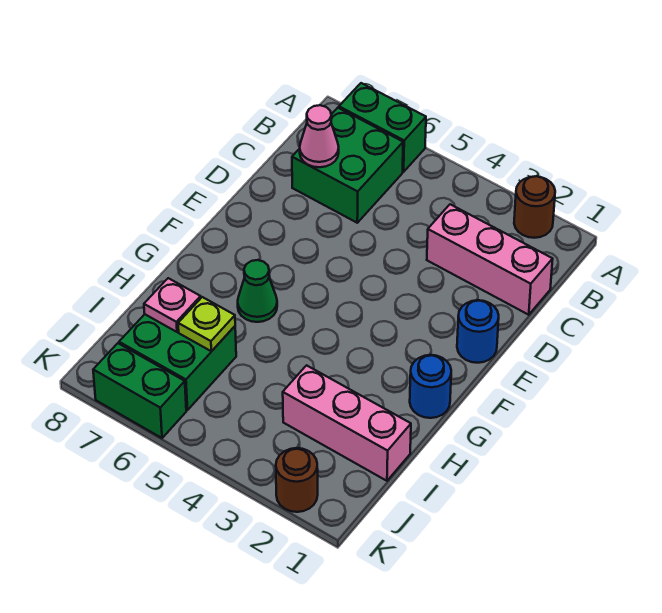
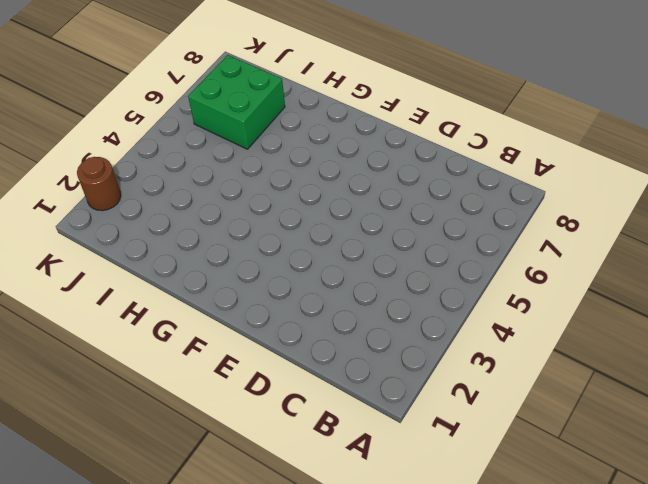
none -> brown 1x1 round brick [514,176,555,238]
none -> green 1x2 brick [339,83,426,172]
none -> green 2x2 brick [292,108,403,223]

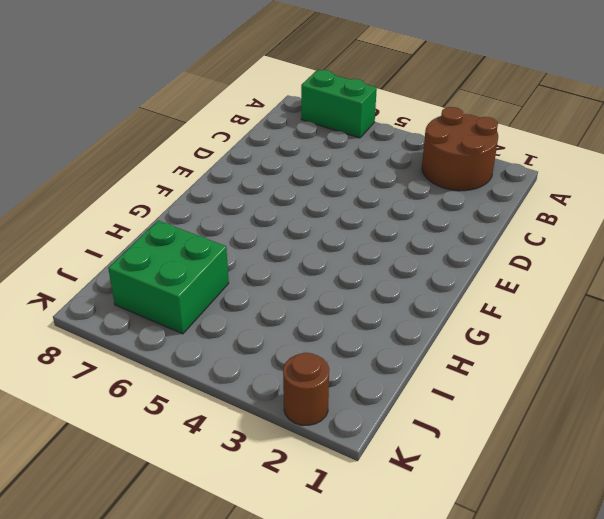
brown 2x2 round brick [422,107,498,191] -> brown 1x1 round brick [514,176,555,238]
none -> green 2x2 brick [292,108,403,223]
none -> pink 1x3 brick [427,204,553,315]
none -> blue 1x1 round brick [457,300,499,363]

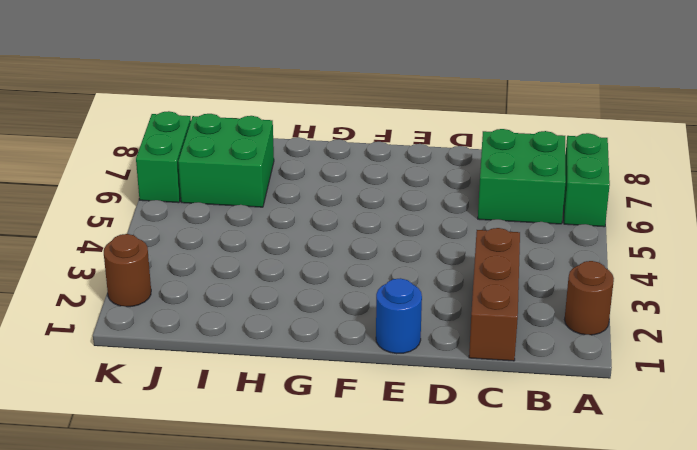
brown 1x3 brick [469,228,520,361] -> pink 1x3 brick [427,204,553,315]
none -> blue 1x1 round brick [410,355,451,418]
none -> green 1x1 cone [238,260,277,322]
none -> pink 1x3 brick [283,365,411,481]

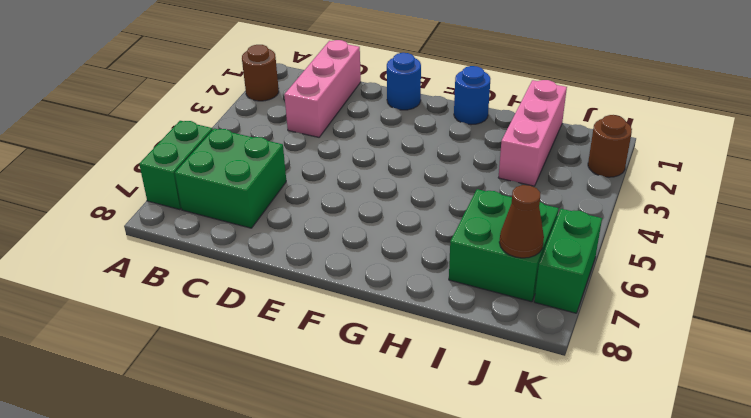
brown 1x1 cone [499,185,544,258] -> none
none -> green 1x1 cone [238,260,277,322]
none -> pink 1x1 cone [300,105,339,167]
none -> lime 1x1 plate [178,297,235,351]

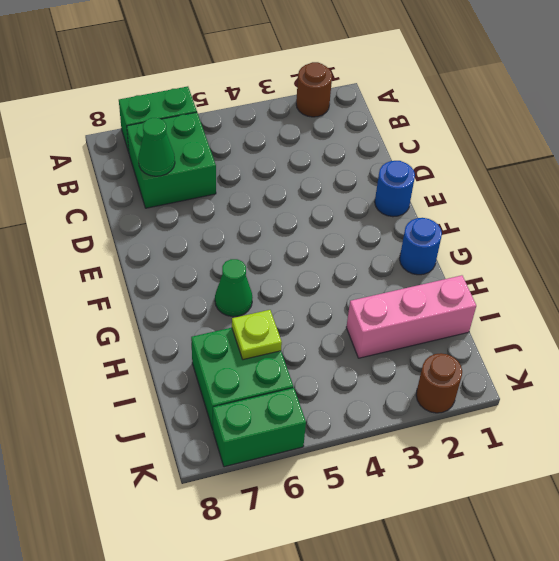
green 1x1 cone [138,118,175,176] -> pink 1x1 cone [300,105,339,167]
none -> pink 1x3 brick [427,204,553,315]
none -> pink 1x1 plate [144,278,201,332]

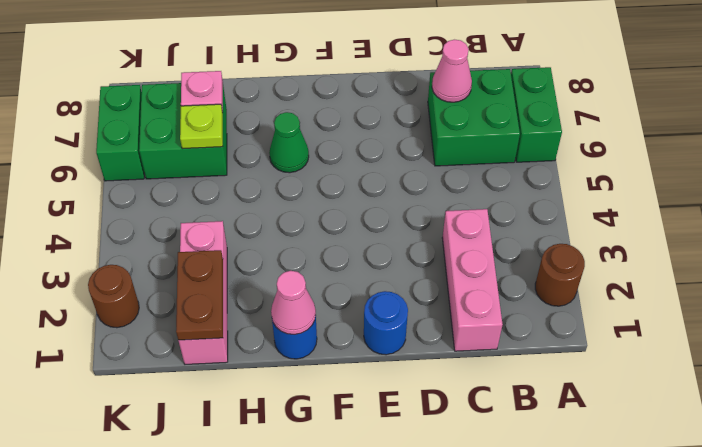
pink 1x1 cone [271,271,316,335] -> none
brown 1x2 plate [176,250,223,340] -> none

